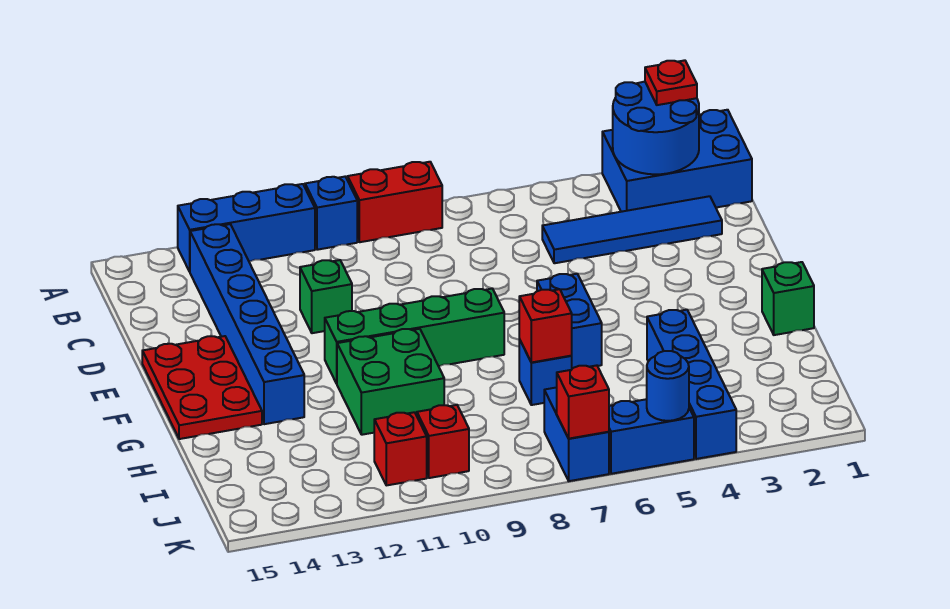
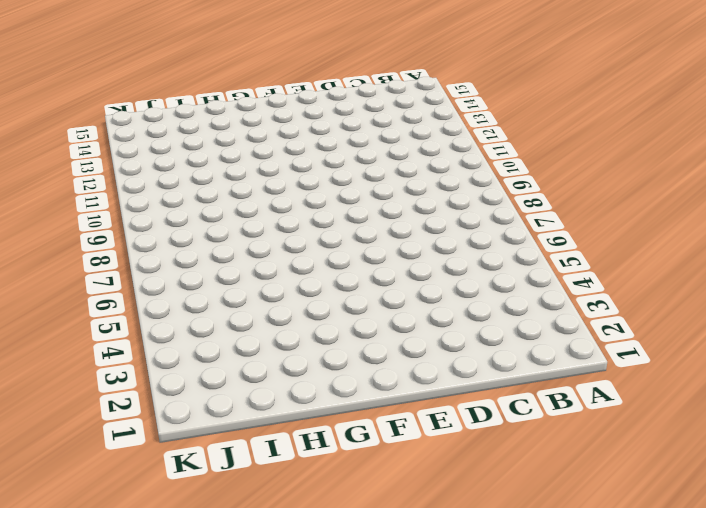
none -> blue 2x3 brick [602,110,752,212]
none -> red 1x2 brick [348,162,442,242]
none -> blue 1x1 brick [305,177,357,250]

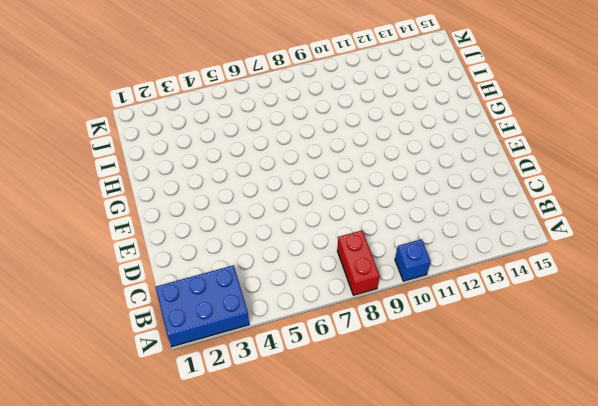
red 1x2 brick [337,231,380,295] -> red 1x2 brick turned to [348,162,442,242]
none -> blue 1x3 brick [178,184,315,272]
none -> blue 1x6 brick [190,224,304,424]
none -> blue 1x4 tile [542,196,722,263]

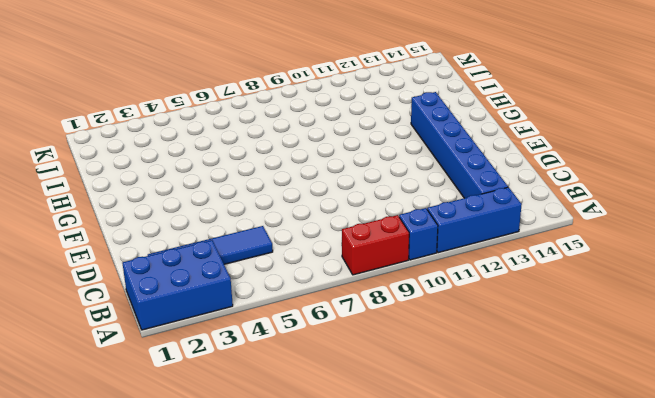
none -> green 1x1 brick [300,260,352,333]
none -> red 2x3 plate [142,336,262,439]
none -> blue 1x2 brick [537,274,602,369]

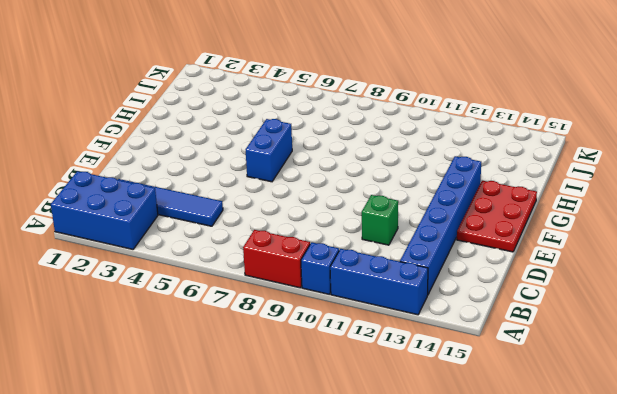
none -> green 1x4 brick [325,289,504,384]
none -> green 1x1 brick [762,262,814,335]
none -> green 2x2 brick [337,329,444,435]

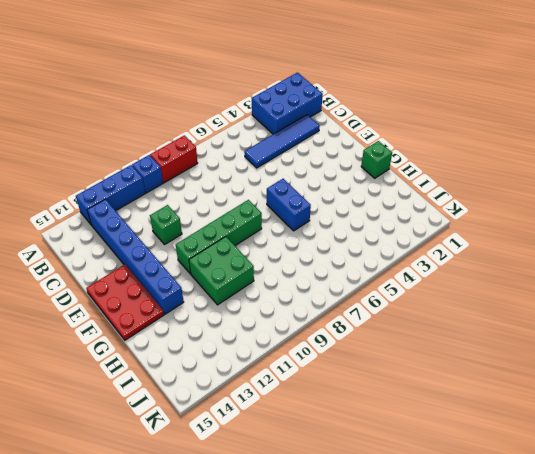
none -> blue 1x4 brick [647,310,736,459]
none -> blue 1x1 brick [519,339,572,405]
none -> blue 1x2 brick [544,387,609,481]

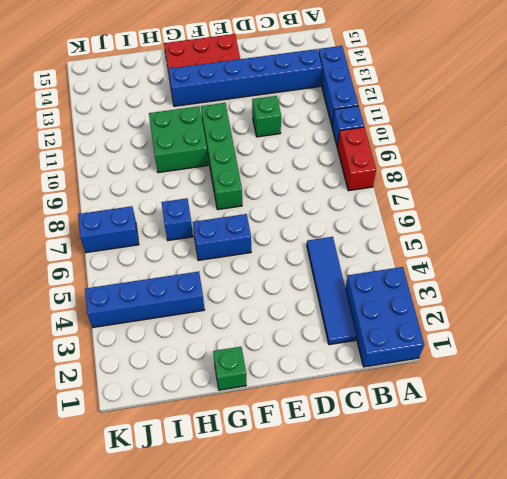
none -> red 1x1 brick [417,405,469,478]
none -> red 1x1 brick [374,412,427,485]
none -> blue 1x2 brick [609,399,694,474]

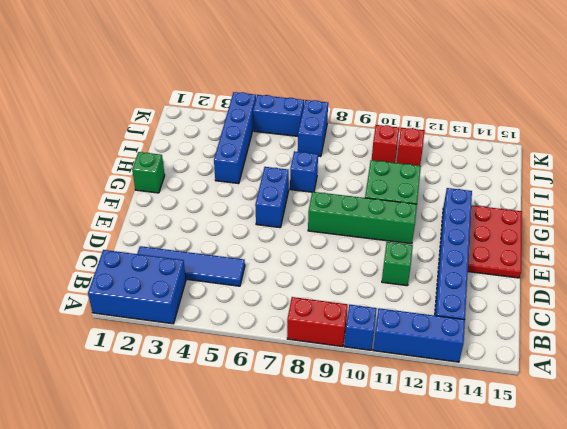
none -> blue 2x2 round brick [613,82,699,174]
none -> red 1x1 brick [519,289,572,362]
none -> blue 1x1 round brick [647,351,689,421]

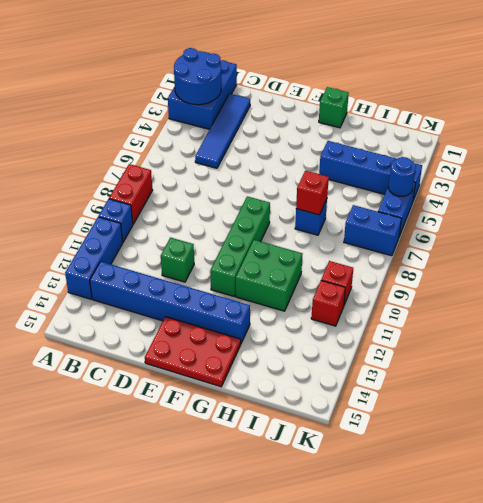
none -> blue 1x2 brick [537,274,602,369]
none -> red 1x1 brick [557,365,609,439]
none -> red 1x1 plate [645,60,697,105]

